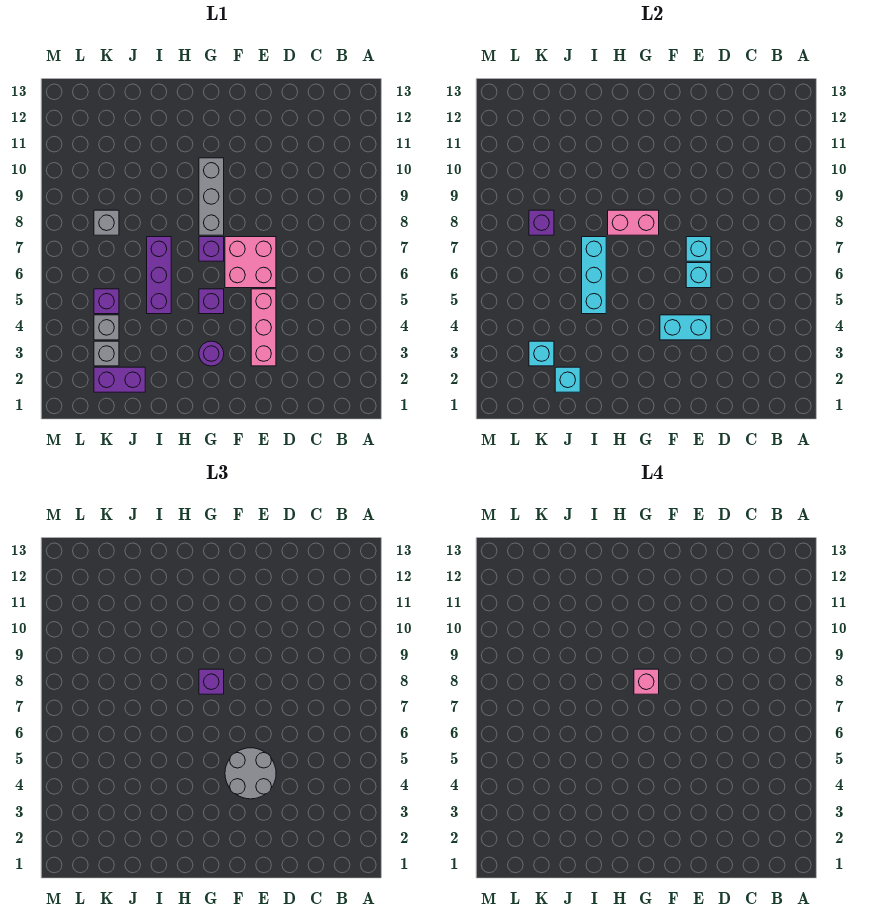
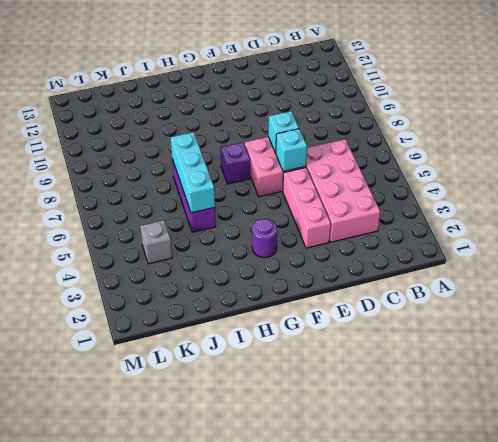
pink 2x4 brick [306,139,381,242] -> none
none -> purple 1x1 brick [199,289,224,314]
none -> grey 1x3 brick [199,158,224,235]
none -> purple 1x2 brick [94,367,145,392]

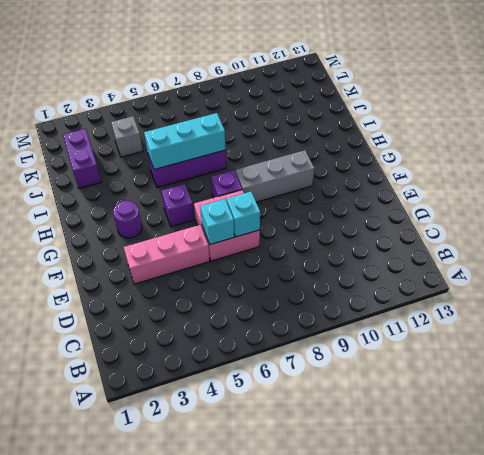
none -> grey 1x1 brick [94,341,119,366]
none -> purple 1x1 brick [94,289,119,314]
none -> grey 1x1 brick [94,210,119,235]

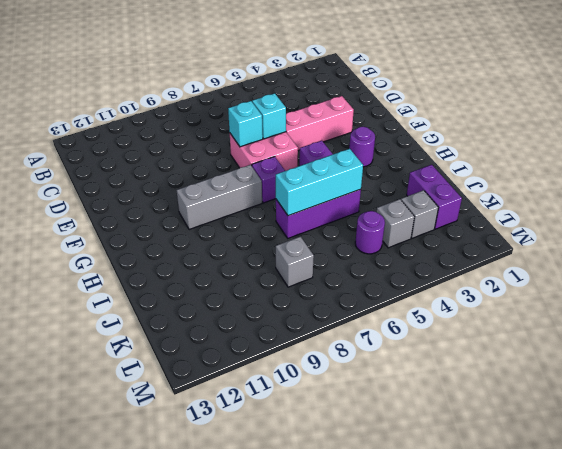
purple 1x1 round brick [355,211,385,254] -> purple 1x1 brick [94,289,119,314]
none -> cyan 1x2 brick [660,315,711,340]
none -> pink 1x2 brick [608,210,659,235]
none -> cyan 1x1 brick [555,367,580,392]

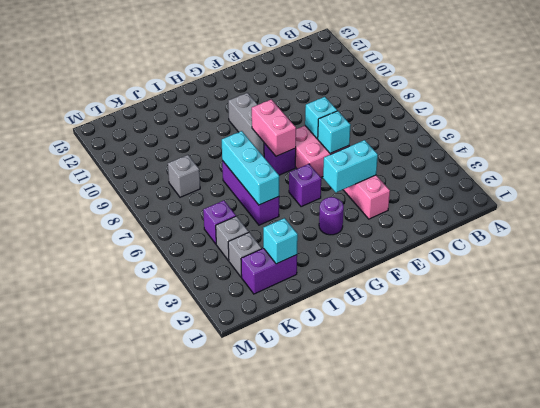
pink 1x2 brick [252,99,296,156] -> pink 1x2 brick turned to [608,210,659,235]
none -> cyan 1x1 brick [529,341,554,366]
none -> purple 1x1 brick [529,210,554,235]
none -> grey 2x2 round brick [225,748,276,799]

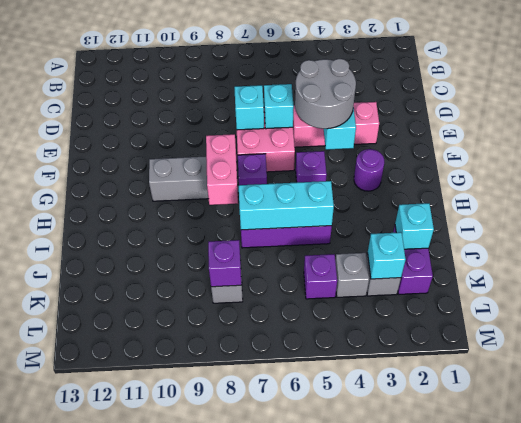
none -> purple 1x1 brick [199,669,224,694]
none -> pink 1x1 brick [634,669,659,694]

